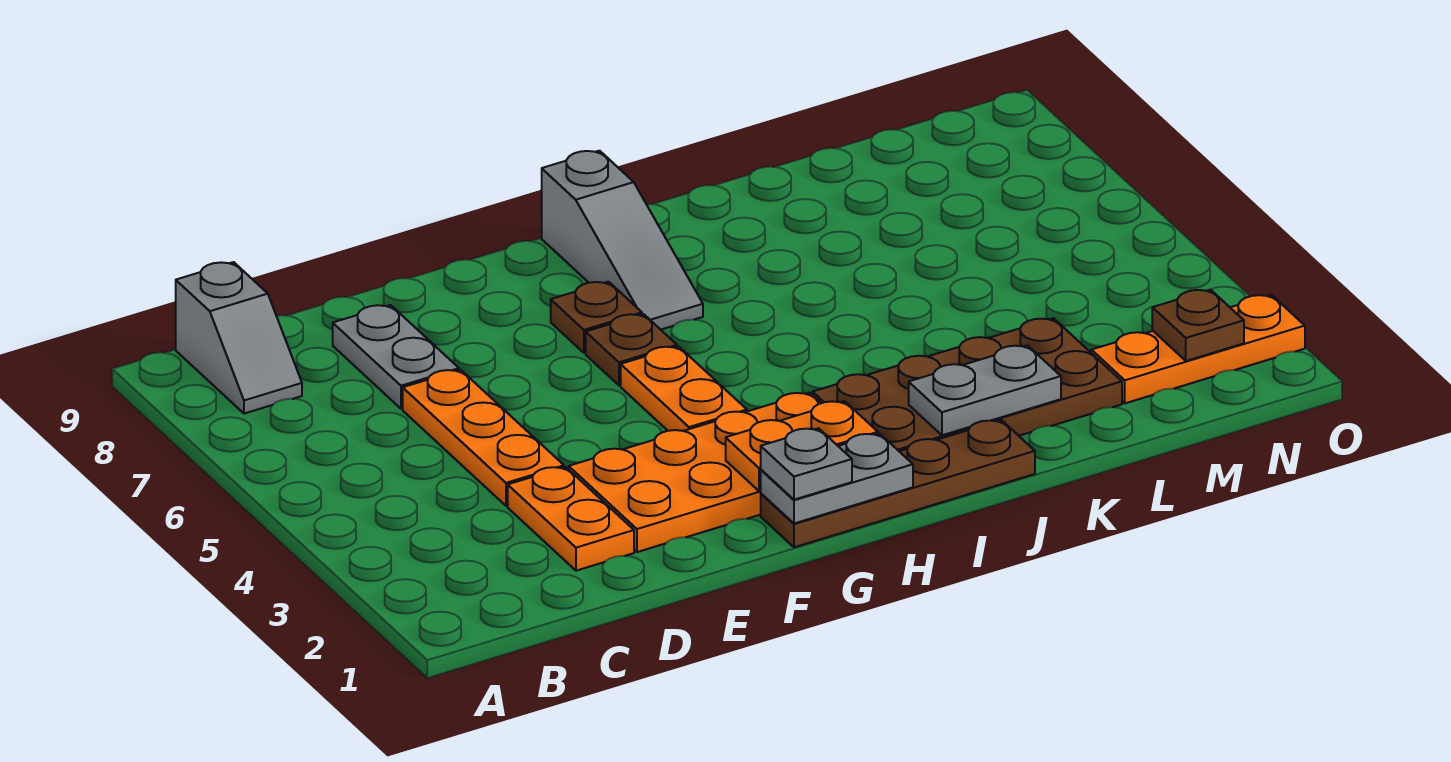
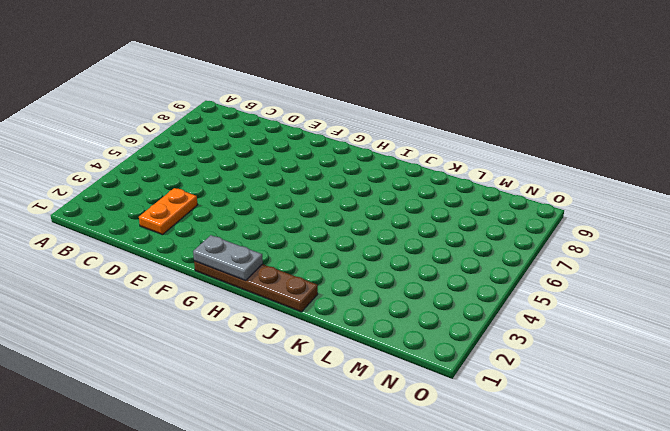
none -> grey 1x2 slope [176,262,302,414]
none -> orange 1x3 plate [403,370,564,506]
none -> grey 1x2 plate [333,305,459,409]

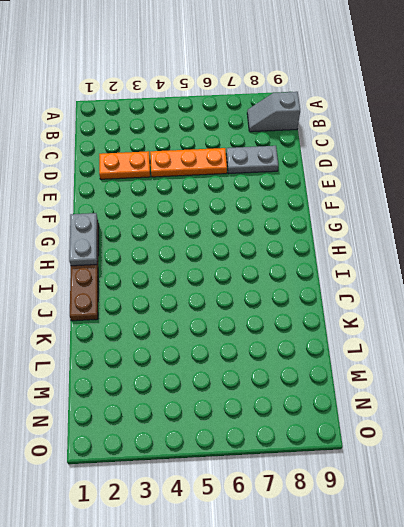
none -> orange 2x4 plate [569,393,821,552]
none -> orange 1x2 plate [621,346,747,431]
none -> brown 1x1 plate [586,314,677,385]

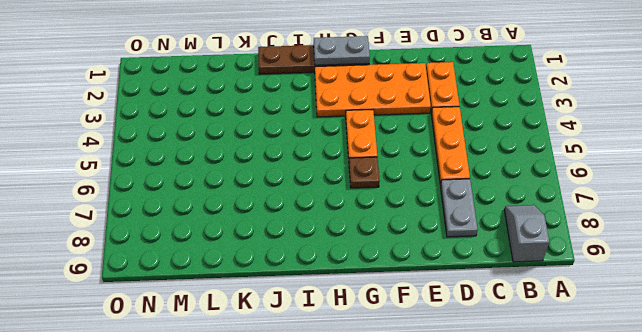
none -> brown 1x1 plate [551,282,642,353]
none -> grey 1x3 slope [542,151,703,330]
none -> brown 2x4 plate [813,318,1122,451]

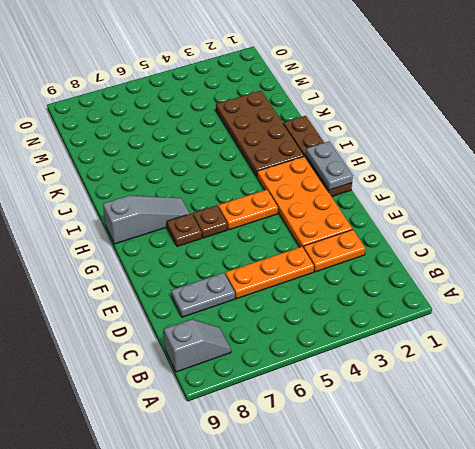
none -> orange 1x3 plate [1091,295,1305,403]
none -> orange 1x2 plate [726,401,878,491]
none -> grey 1x2 plate [909,345,1061,435]

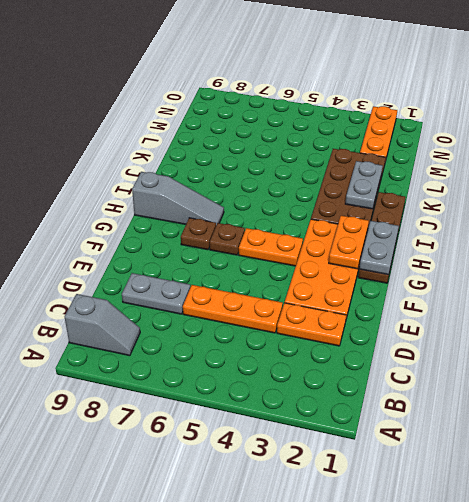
none -> brown 1x1 plate [1152,290,1244,361]
none -> grey 1x1 plate [761,428,852,500]

